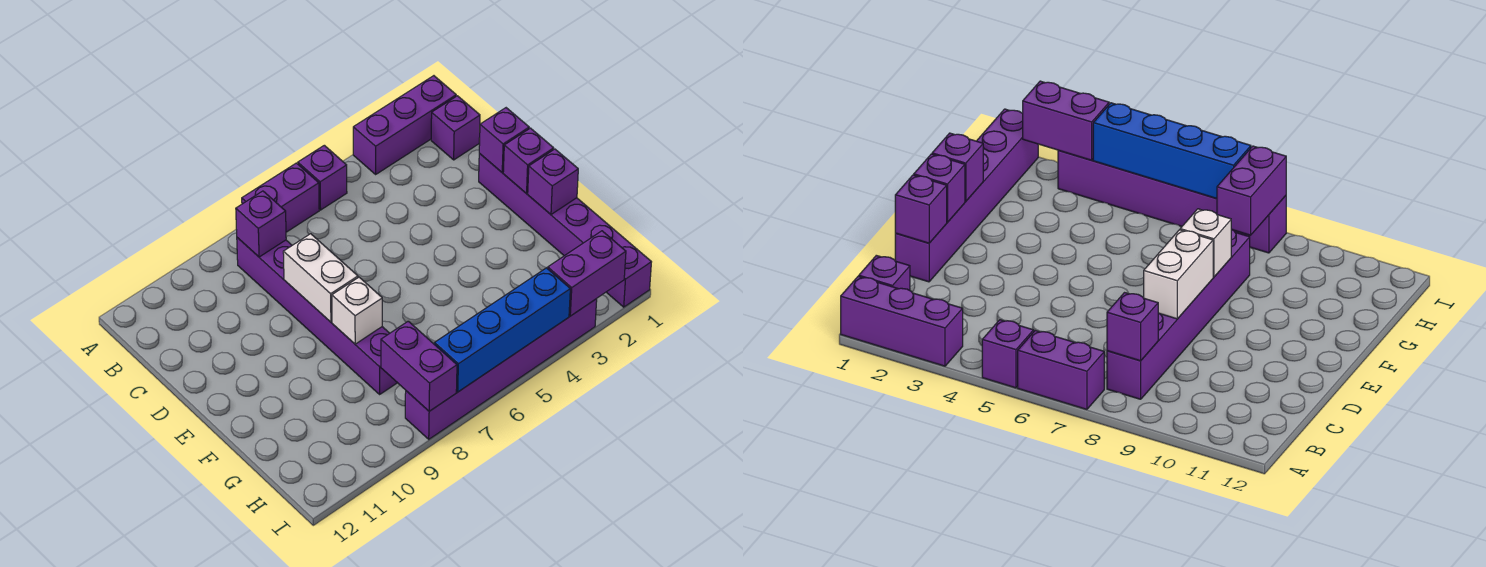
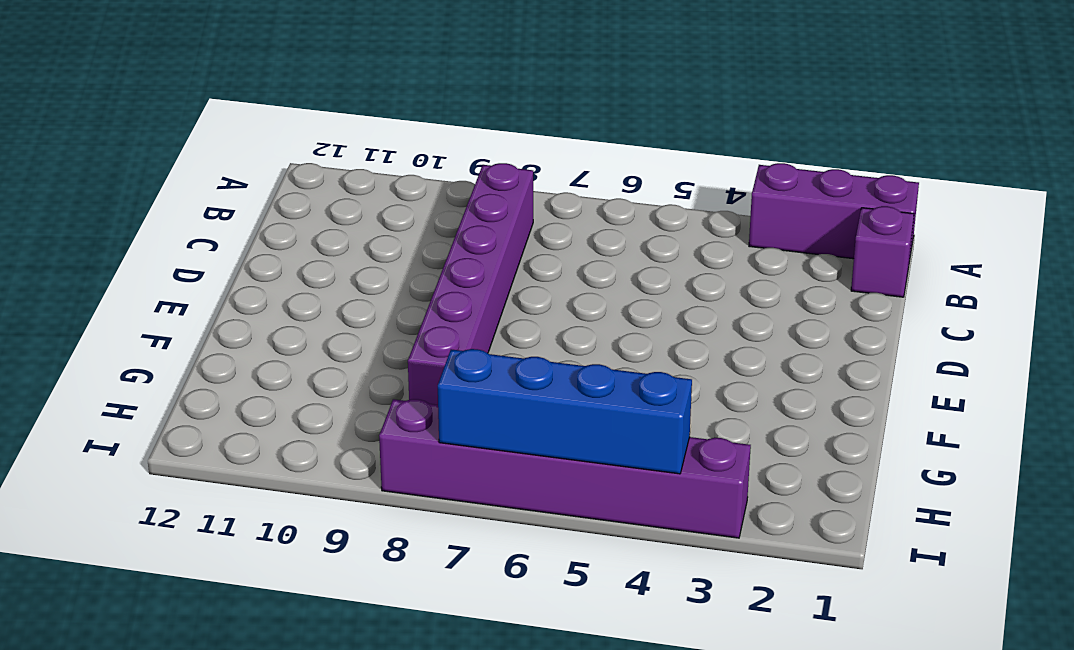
none -> purple 1x1 brick [298,145,347,210]
none -> purple 1x2 brick [242,163,319,232]
none -> purple 1x6 brick [479,153,651,307]

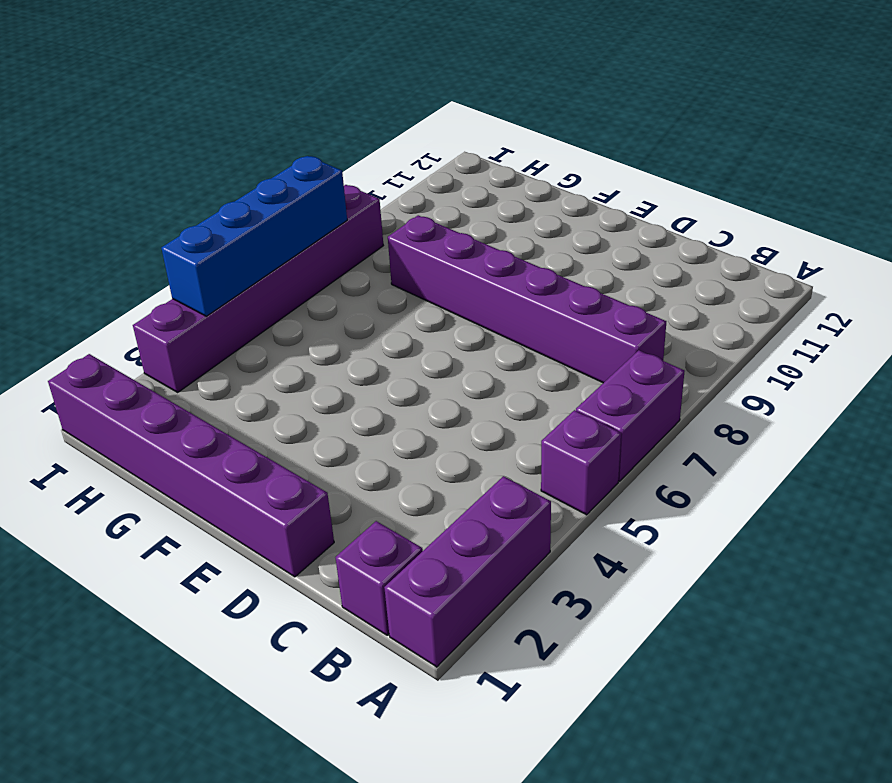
none -> purple 1x1 brick [236,191,286,257]
none -> purple 1x1 brick [479,108,529,172]
none -> white 1x2 brick [283,234,358,322]

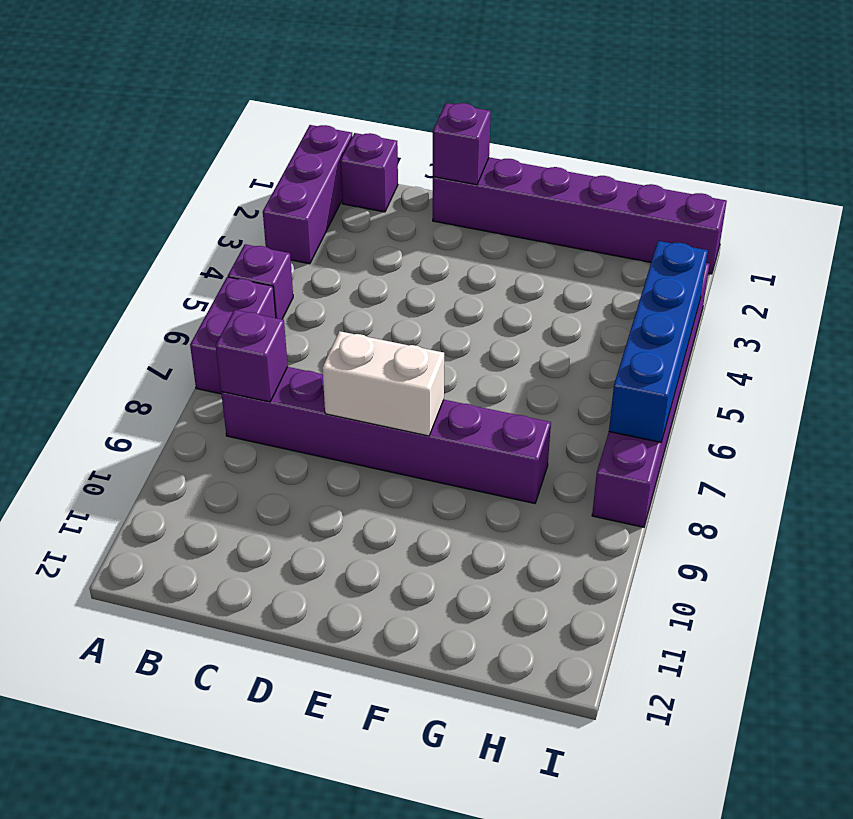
none -> purple 1x1 brick [503,128,554,194]
none -> purple 1x1 brick [528,149,578,214]
none -> white 1x1 brick [332,277,382,344]

